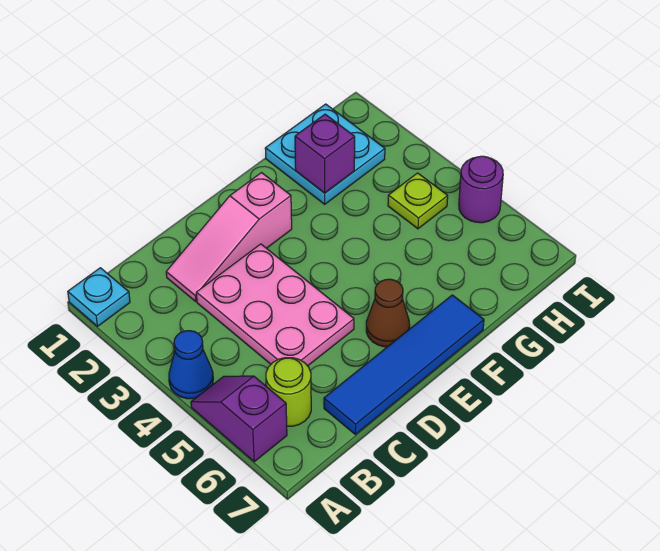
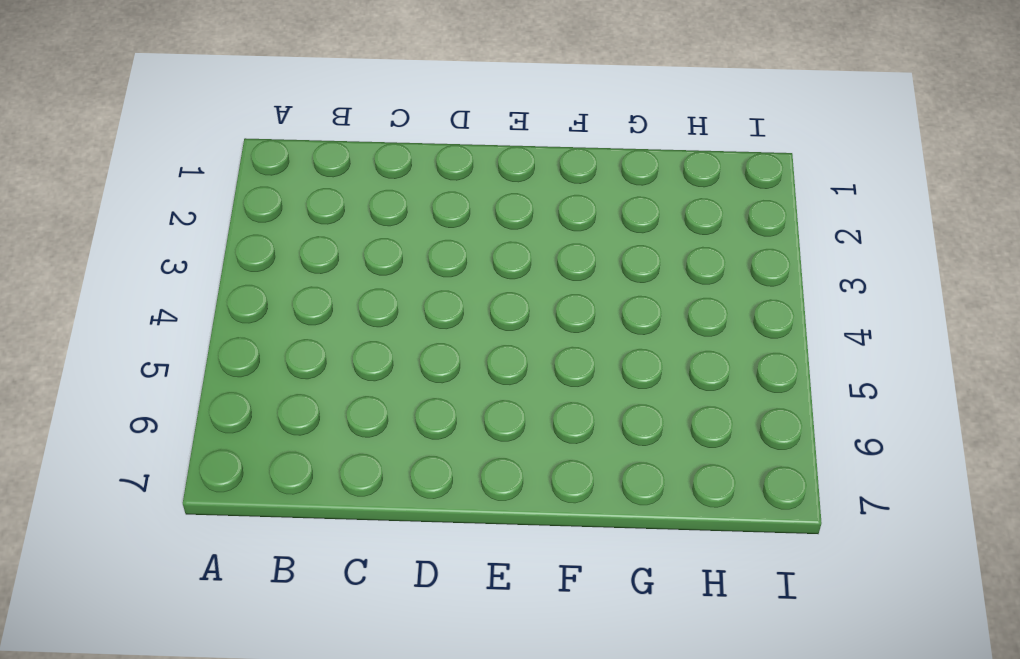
none -> cyan 1x1 plate [68,268,130,326]
none -> blue 1x1 cone [169,331,213,399]
none -> purple 1x2 slope [191,376,287,462]

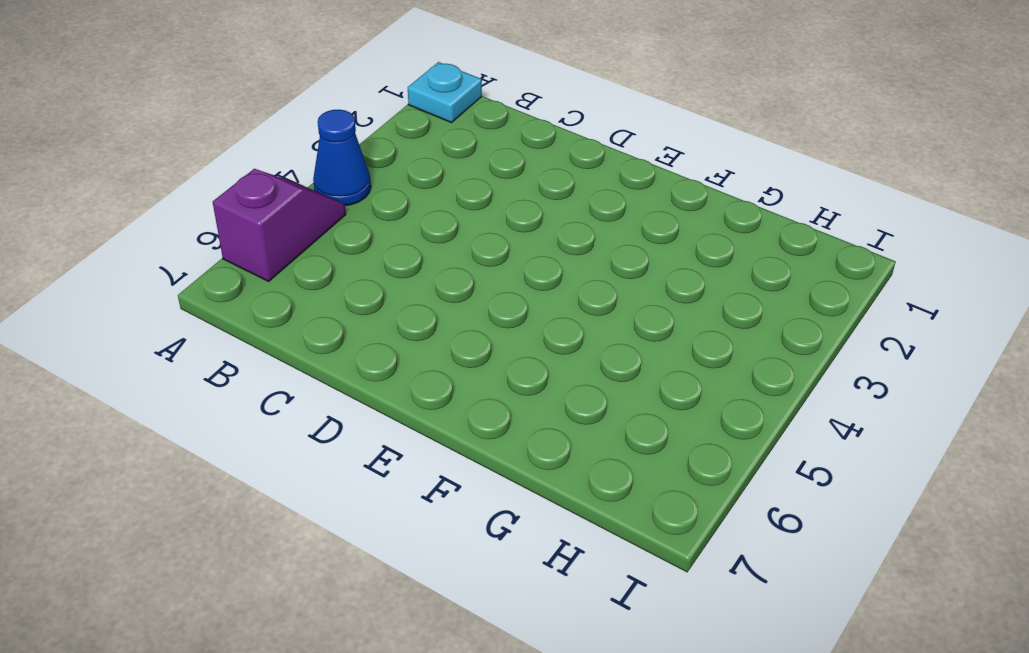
none -> lime 1x1 round brick [266,358,311,426]
none -> pink 1x3 slope [166,173,292,301]
none -> pink 2x3 plate [196,244,354,366]

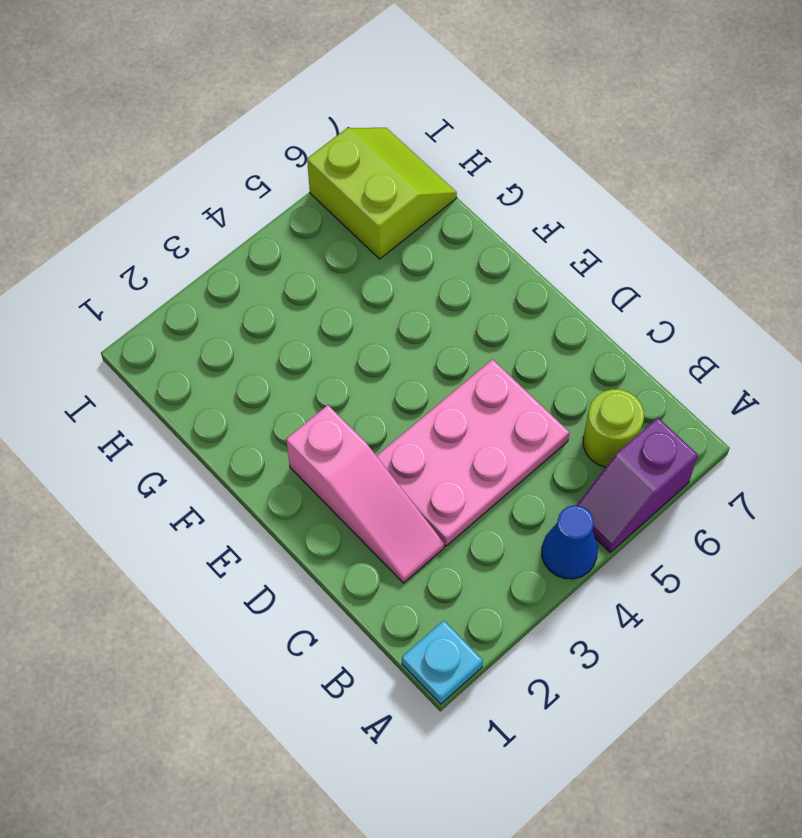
lime 2x2 slope [307,128,457,259] -> none
none -> blue 1x4 tile [324,295,484,434]
none -> brown 1x1 cone [366,279,410,347]
none -> cyan 2x2 plate [265,104,385,204]

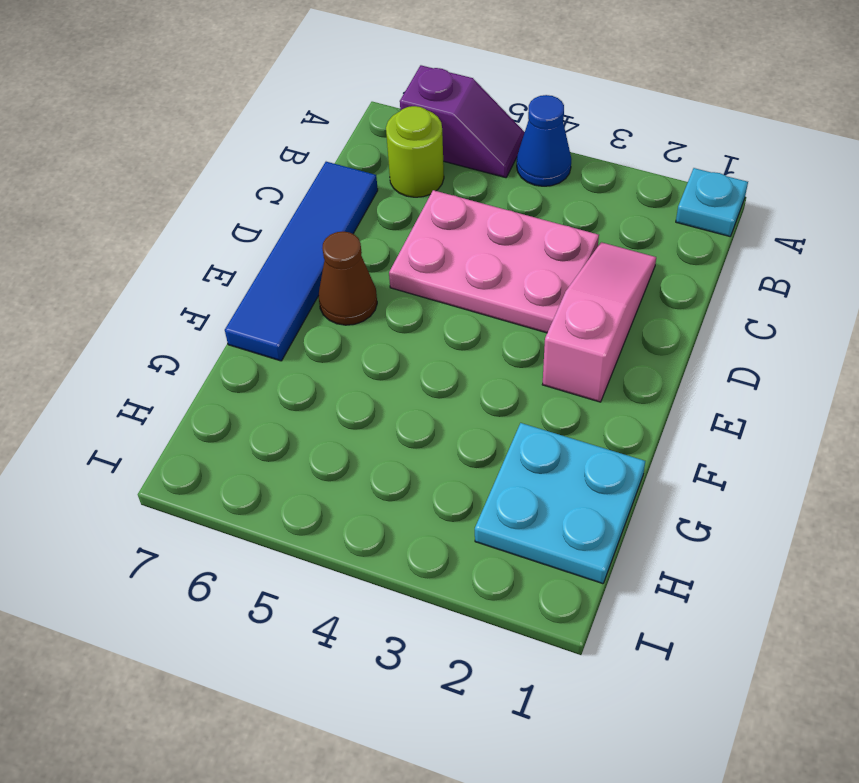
none -> lime 1x1 plate [388,173,448,229]
none -> purple 1x1 round brick [459,156,503,223]
none -> purple 1x1 brick [295,114,355,193]

